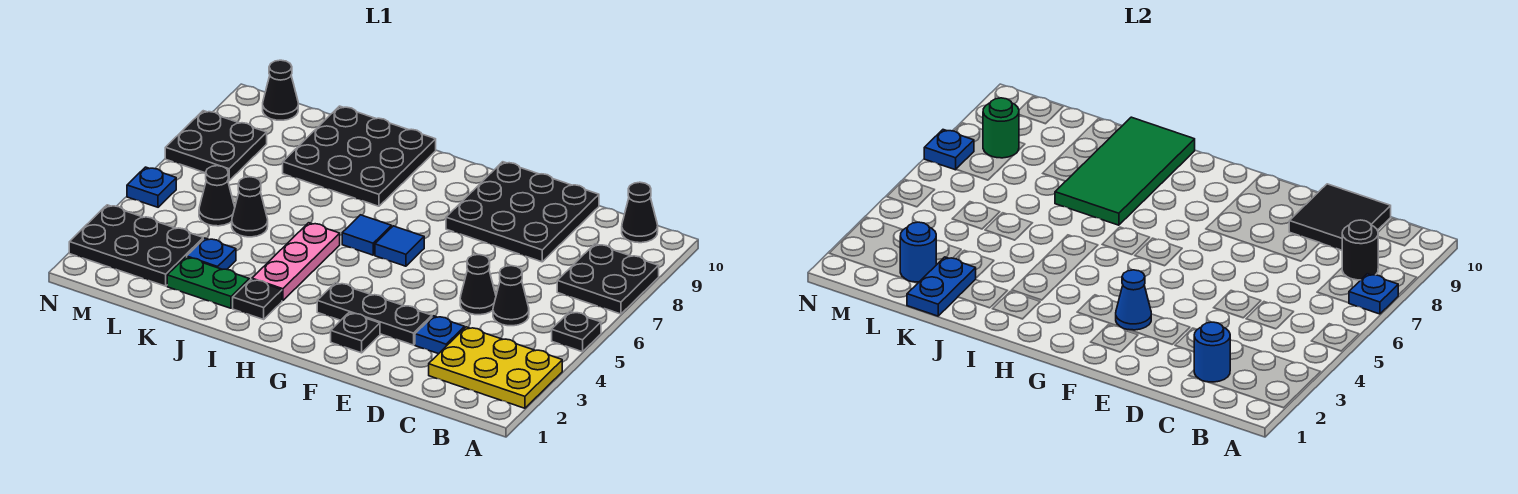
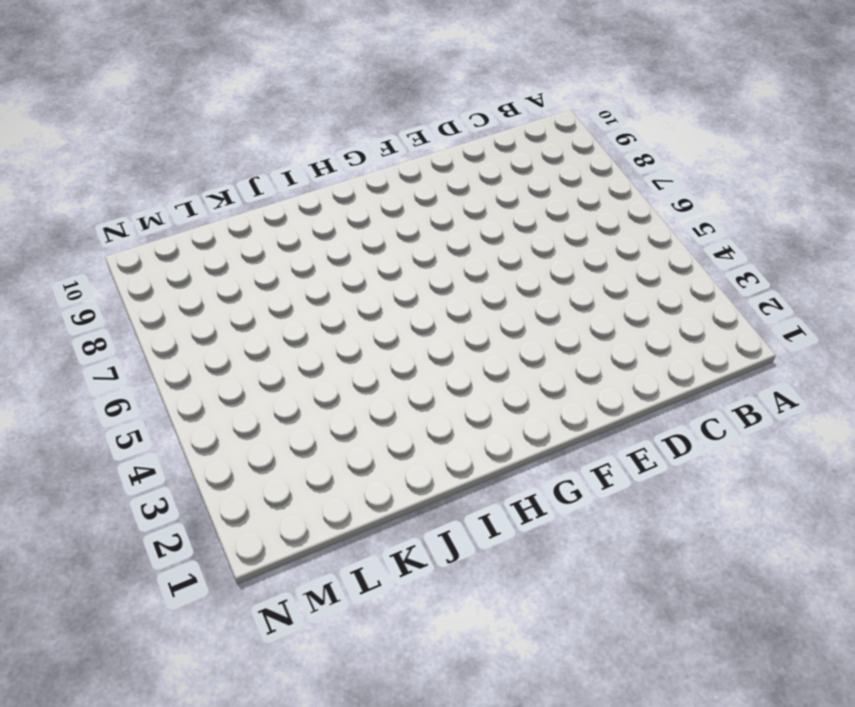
none -> yellow 2x3 plate [429,327,562,408]
none -> black 1x1 plate [552,312,601,352]
none -> black 2x2 plate [557,244,659,314]
none -> black 1x1 cone [622,182,658,243]

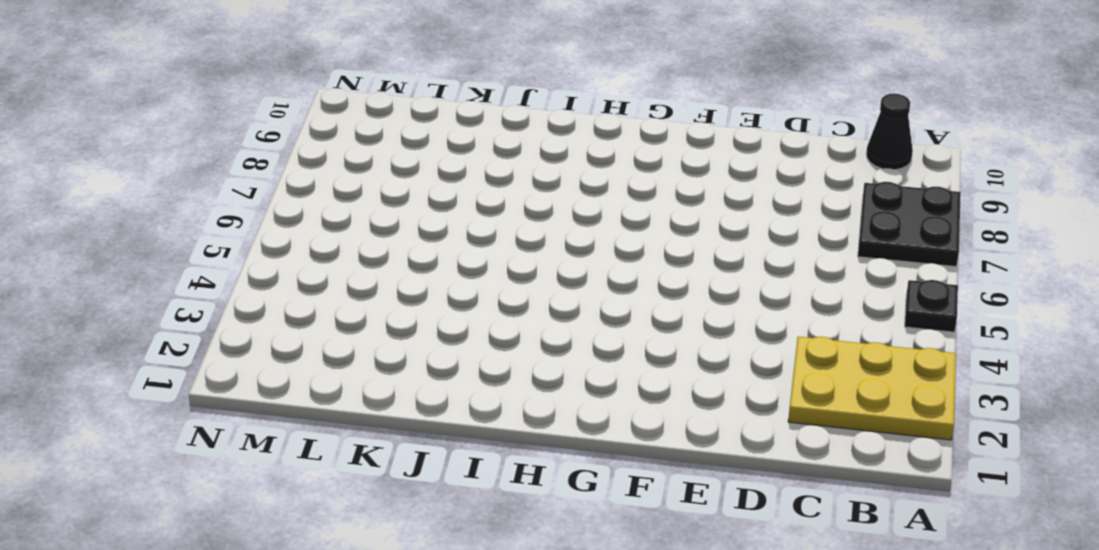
none -> black 1x1 cone [493,266,529,326]
none -> blue 1x1 plate [415,316,465,354]
none -> black 1x1 cone [460,255,496,315]
none -> black 3x3 plate [446,162,599,262]

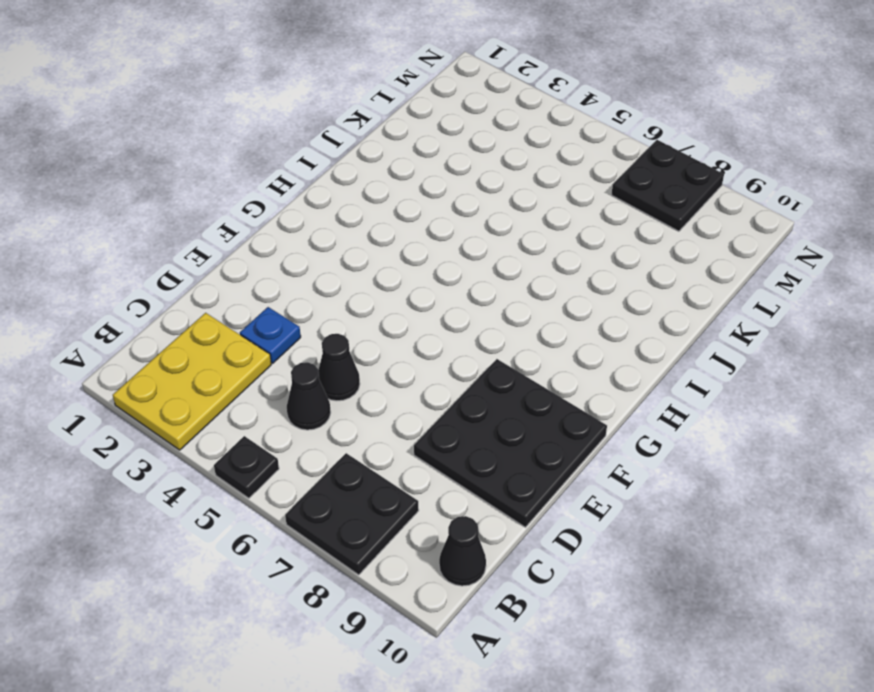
none -> black 1x3 plate [317,283,432,345]
none -> black 1x1 plate [331,313,380,353]
none -> blue 1x1 tile [375,226,424,266]
none -> blue 1x1 tile [342,215,392,255]

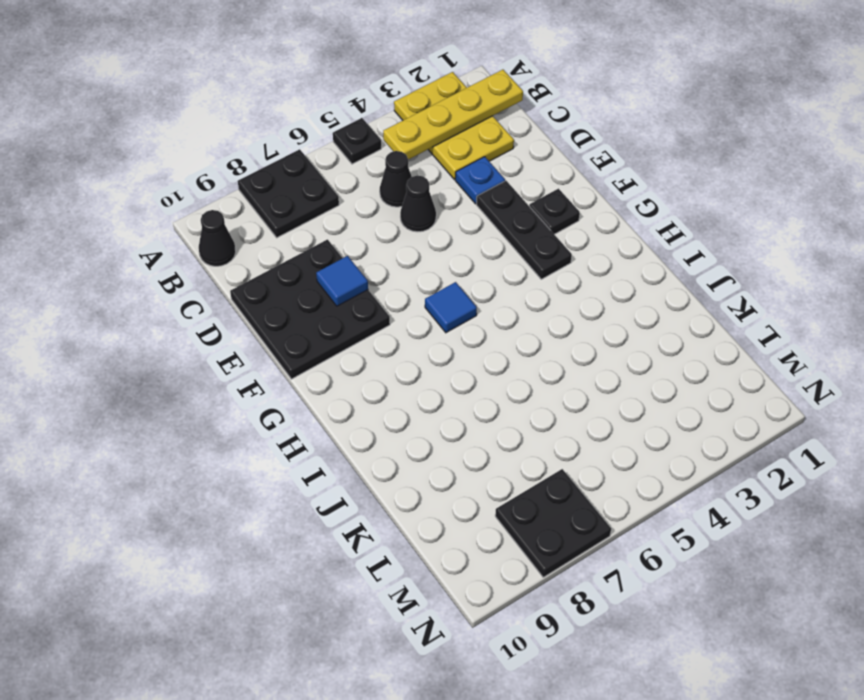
yellow 1x4 plate [383,70,523,160] -> none
blue 1x1 tile [316,256,368,306] -> blue 1x1 tile moved to [342,215,392,255]
none -> black 1x1 plate [233,279,282,319]
none -> pink 1x3 plate [252,223,340,301]
none -> black 3x3 plate [283,106,436,206]
none -> green 1x2 plate [167,257,249,308]

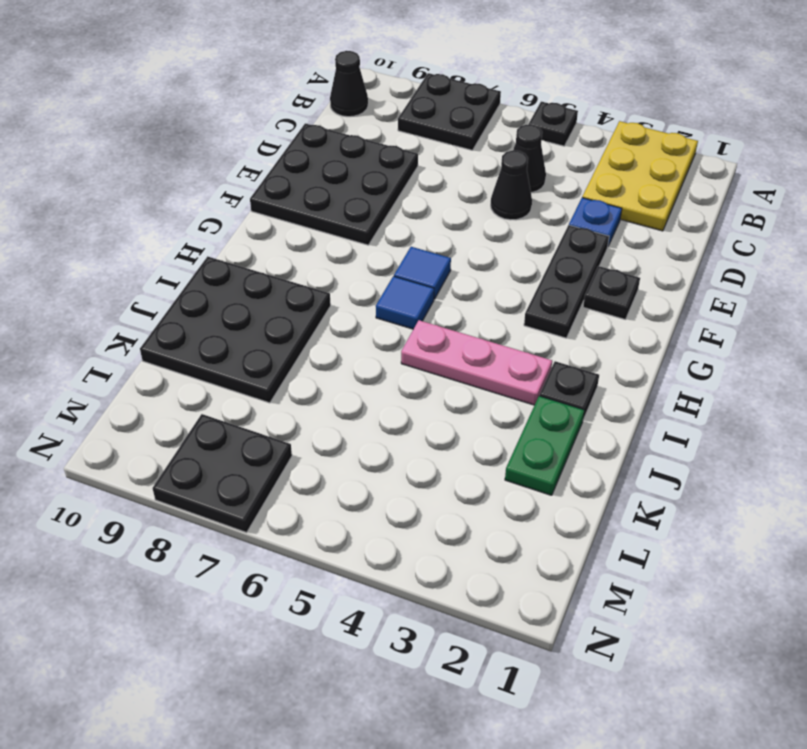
none -> blue 1x1 plate [187,238,236,269]
none -> black 1x1 cone [232,177,268,237]
none -> black 2x3 plate [69,205,203,286]
none -> black 1x1 cone [199,166,235,226]

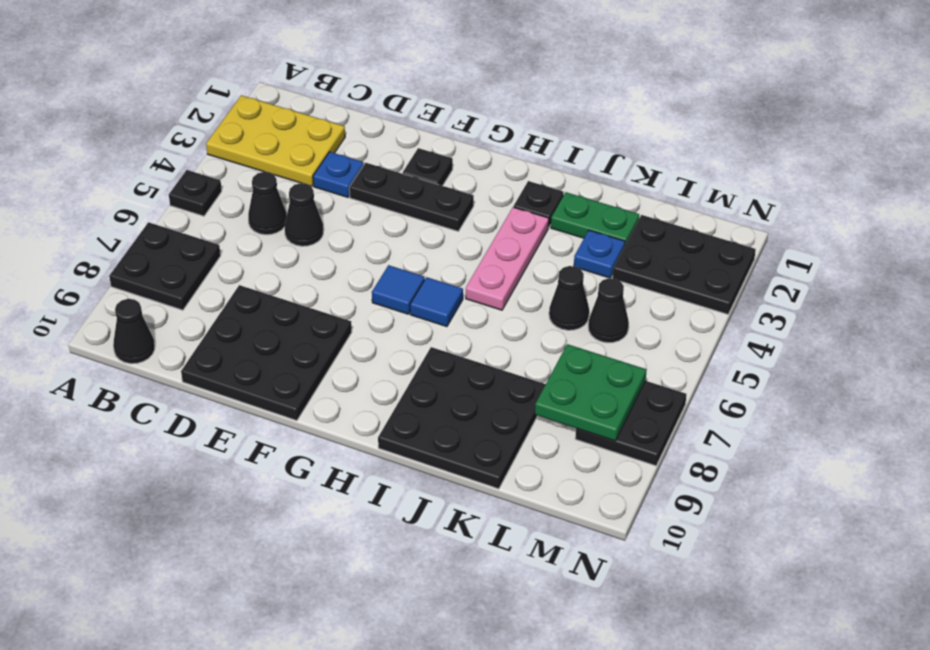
green 2x2 plate [535,344,647,441] -> green 1x1 round brick [983,98,1019,158]
none -> black 1x1 cone [263,60,298,120]
none -> blue 1x1 plate [127,167,176,207]
none -> blue 1x1 plate [1349,274,1398,314]
none -> black 1x1 round brick [1342,220,1378,280]

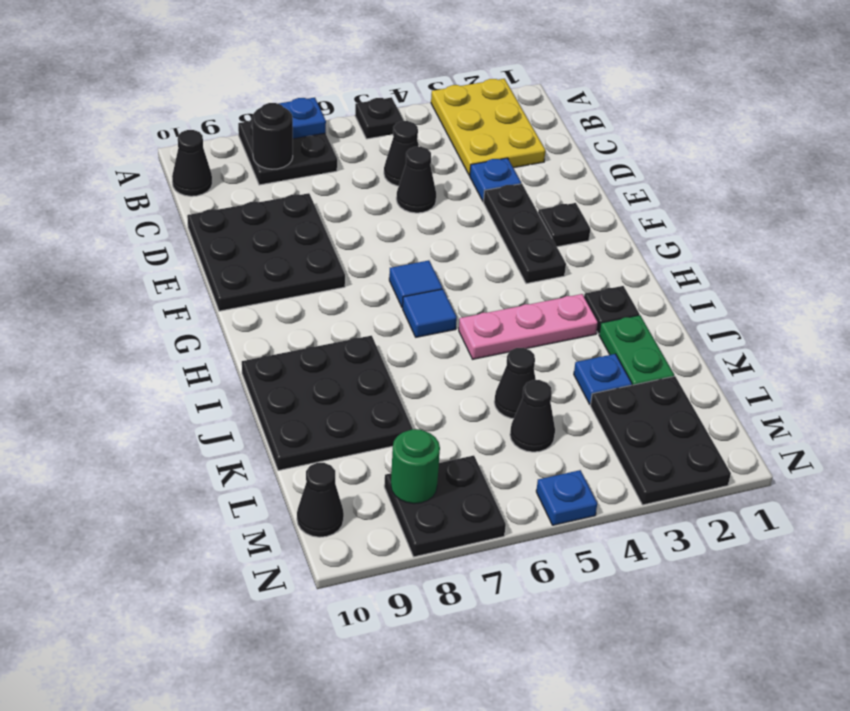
none -> blue 1x1 round brick [1194,322,1230,382]
none -> black 2x2 tile [1289,184,1391,250]
none -> blue 1x1 cone [1116,270,1151,330]
none -> green 2x4 tile [1055,117,1195,225]

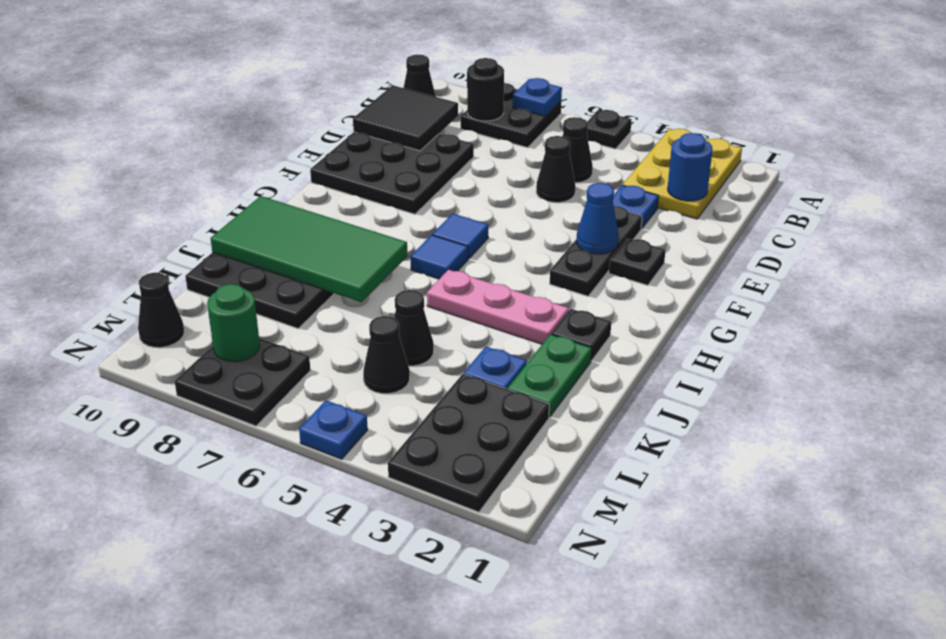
none -> blue 1x2 plate [907,257,976,316]
none -> blue 1x1 round brick [900,222,936,282]
none -> blue 1x1 plate [924,130,974,170]

